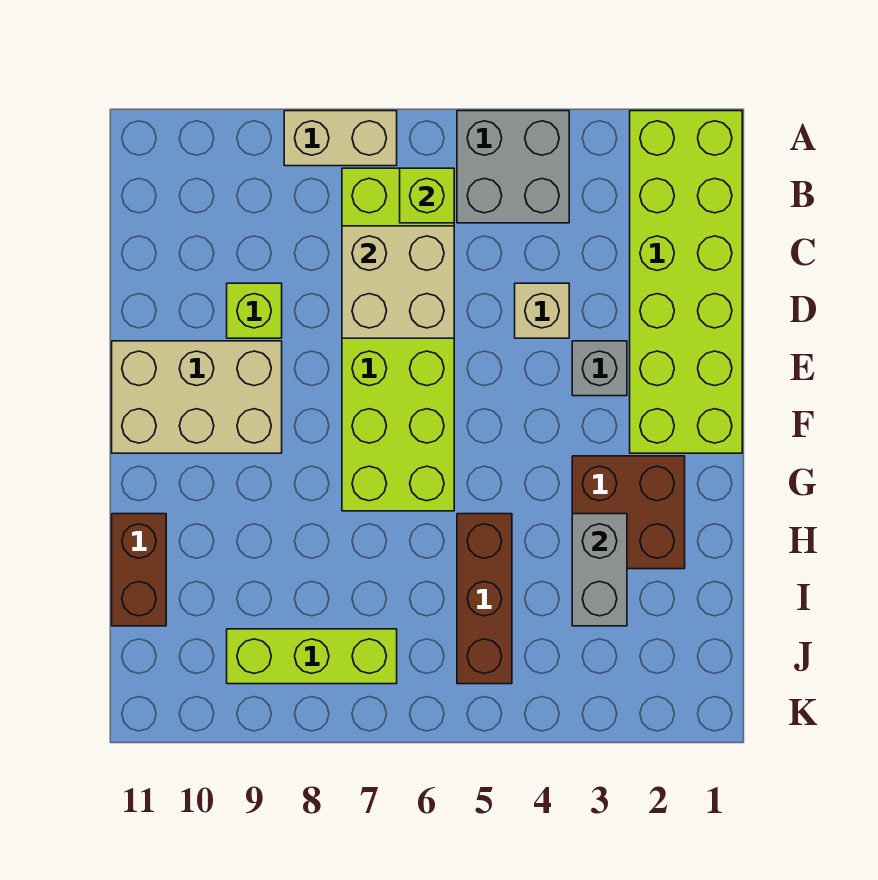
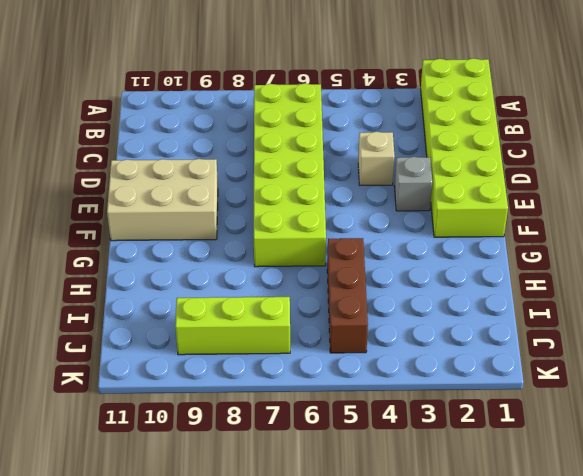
none -> grey 2x2 brick [457,111,569,223]
none -> tan 1x2 brick [284,111,397,166]
none -> lime 1x1 brick [227,283,282,338]

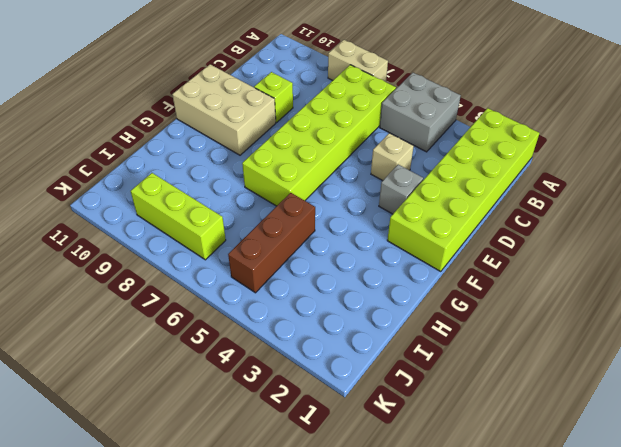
none -> brown 2x2 brick [572,456,685,569]
none -> brown 1x2 brick [112,514,166,626]
none -> lime 1x1 brick [400,168,454,223]

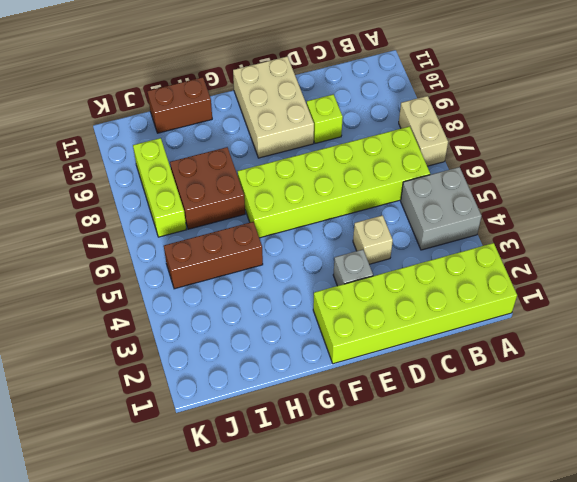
brown 2x2 brick [170,147,245,229] -> brown 2x2 brick moved to [572,456,685,569]
none -> lime 1x1 brick [400,168,454,223]
none -> tan 2x2 brick [342,226,454,338]
none -> grey 1x2 brick [572,514,627,626]

